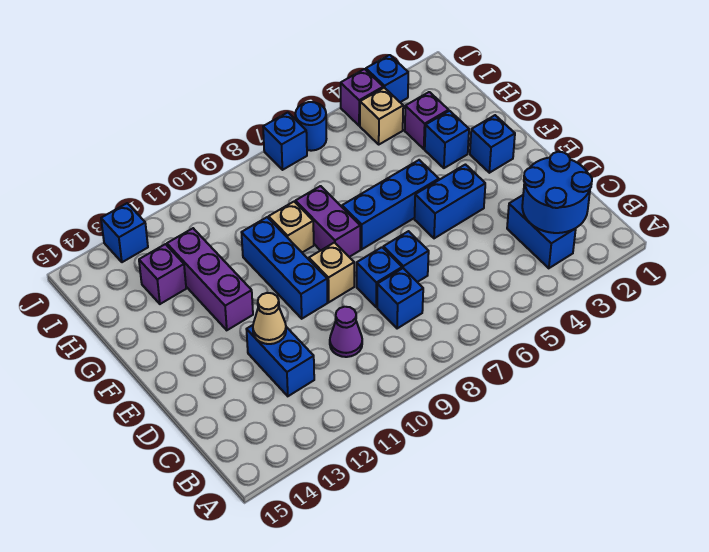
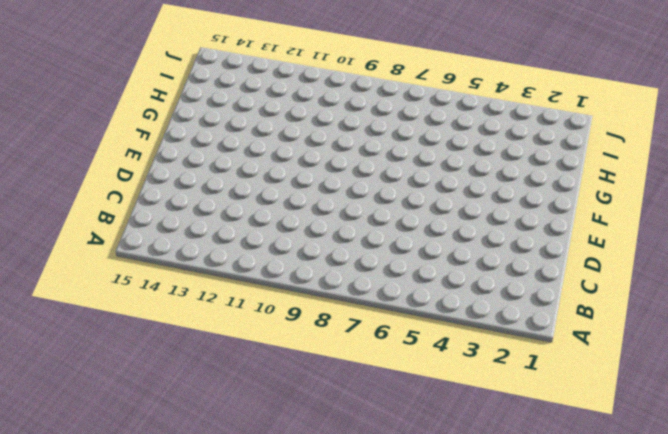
none -> blue 1x2 brick [507,195,576,268]
none -> blue 1x1 brick [377,268,423,329]
none -> purple 1x1 cone [330,307,362,357]

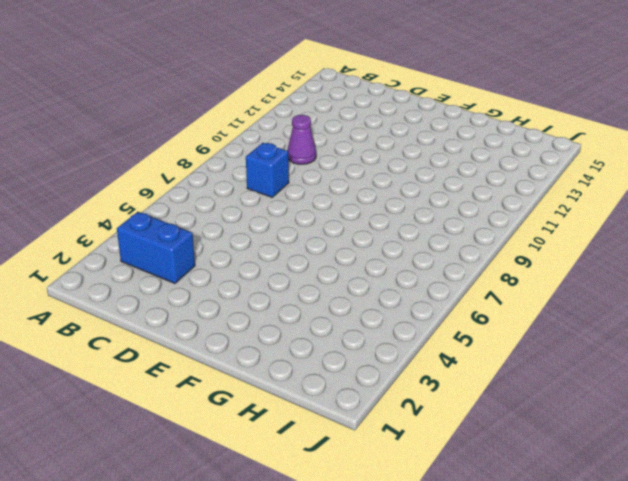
none -> blue 1x2 brick [246,325,314,396]
none -> blue 1x1 brick [383,231,429,282]
none -> blue 1x1 brick [357,247,402,307]

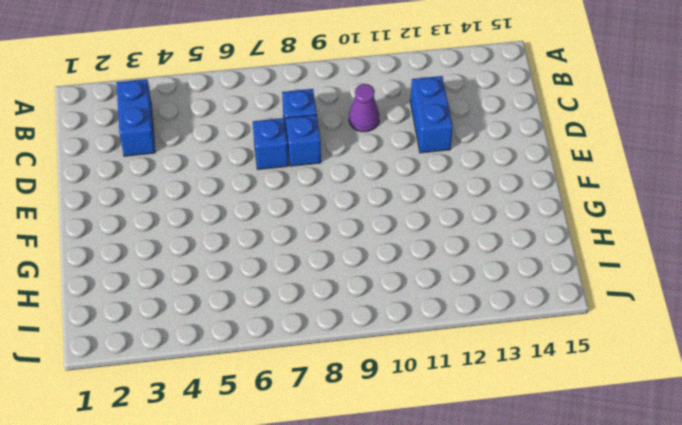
none -> blue 1x2 brick [414,165,485,238]
none -> tan 1x1 brick [309,243,354,302]
none -> blue 1x3 brick [241,217,328,319]

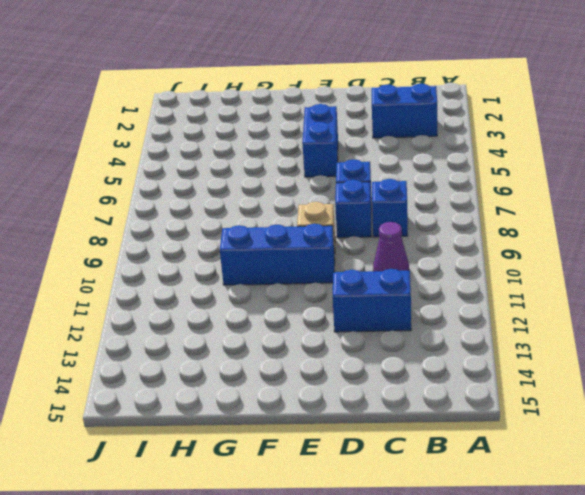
none -> blue 1x1 brick [470,115,515,173]
none -> blue 1x3 brick [342,160,439,249]
none -> purple 1x2 brick [295,186,360,257]

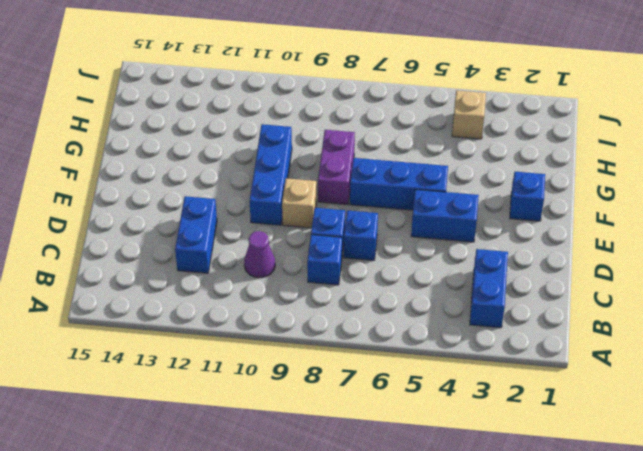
none -> purple 1x3 brick [167,228,253,330]
none -> blue 1x1 brick [425,111,469,168]
none -> tan 1x1 brick [269,202,314,253]

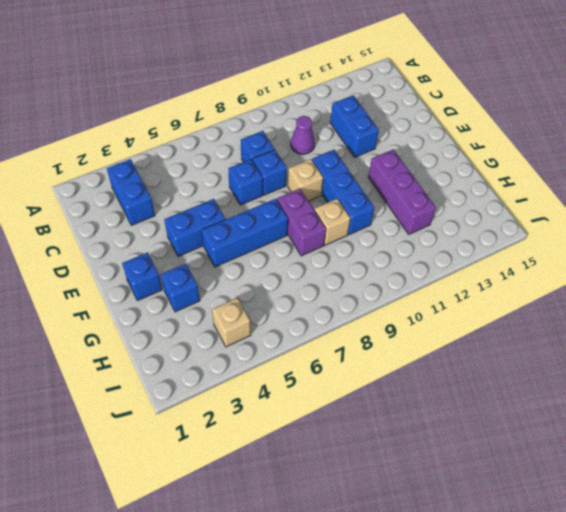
none -> purple 1x1 brick [405,92,449,149]
none -> purple 1x1 brick [139,244,186,304]
none -> blue 1x1 brick [366,55,408,102]

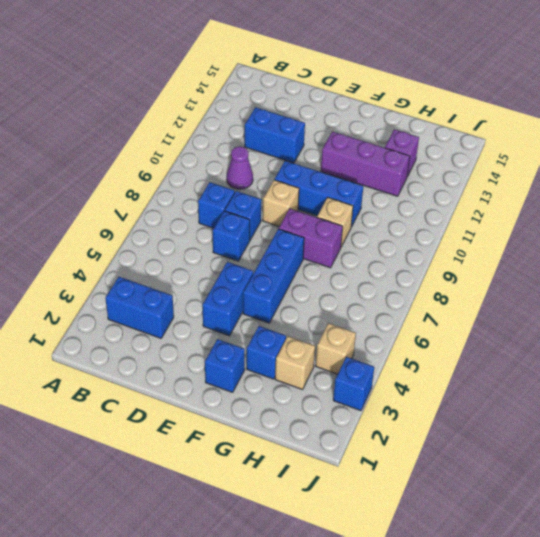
tan 1x1 brick [275,336,315,390] -> purple 1x1 brick [405,92,449,149]
none -> purple 1x1 brick [341,69,383,126]
none -> blue 1x1 round brick [295,102,326,151]
none -> blue 1x1 brick [263,112,307,170]

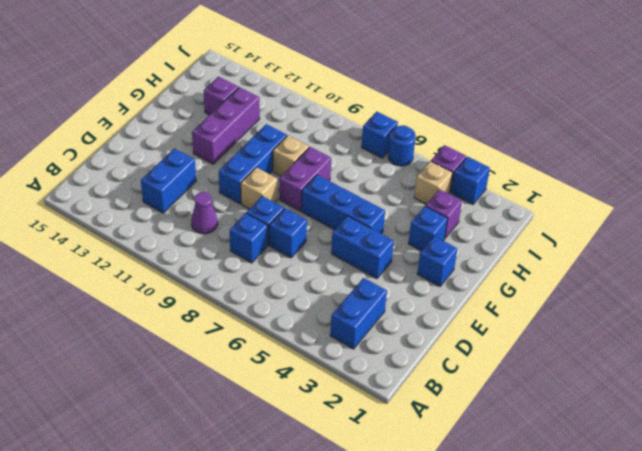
none -> blue 1x1 brick [101,203,148,262]
none -> blue 2x2 round brick [522,152,592,233]
none -> tan 1x1 cone [253,293,286,344]

